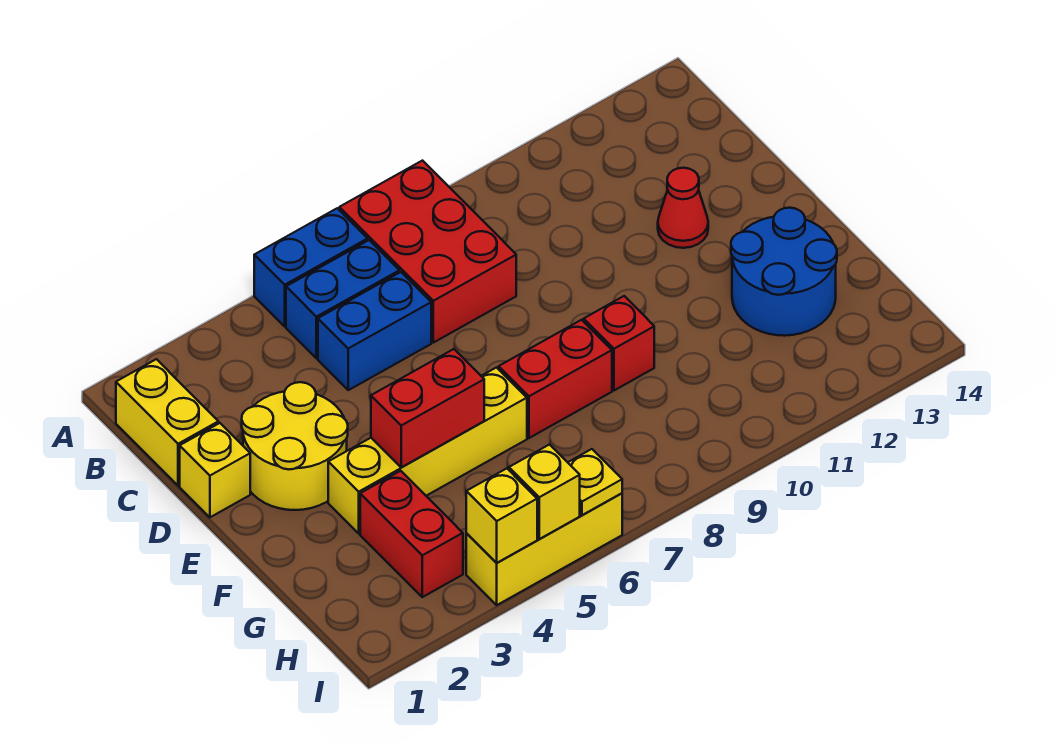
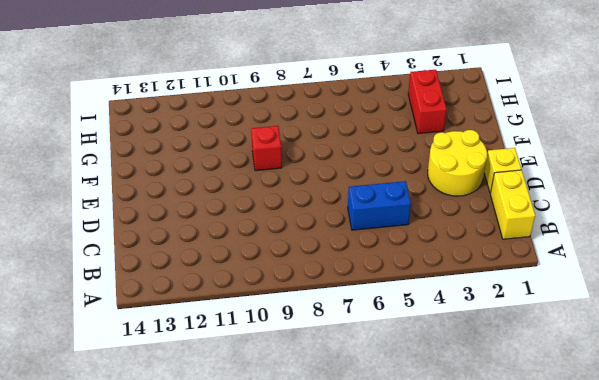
none -> blue 1x2 brick [254,208,368,326]
none -> red 2x3 brick [339,161,516,343]
none -> blue 1x2 brick [286,240,399,358]

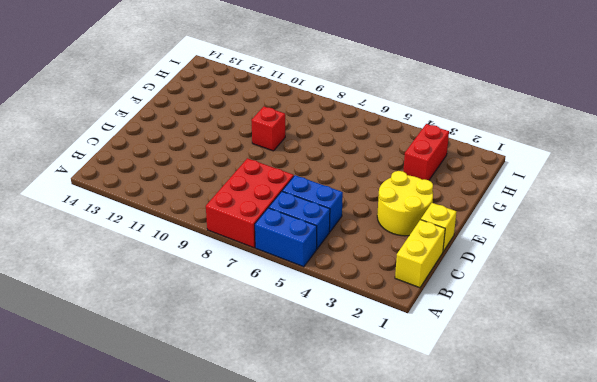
none -> red 1x1 cone [658,168,708,248]
none -> yellow 1x4 brick [328,368,527,533]
none -> red 1x2 brick [499,320,612,438]

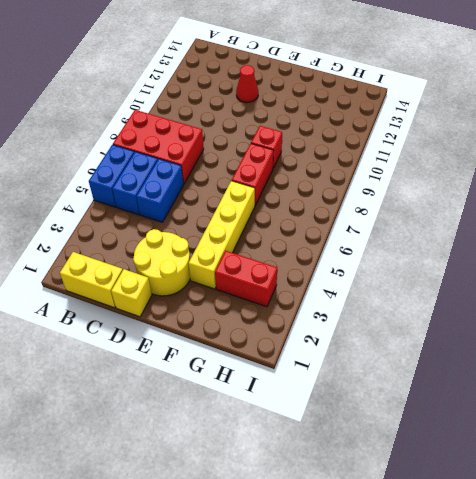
none -> blue 2x2 round brick [731,208,837,336]
none -> yellow 1x3 brick [466,493,622,605]
none -> red 1x2 brick [371,349,484,467]

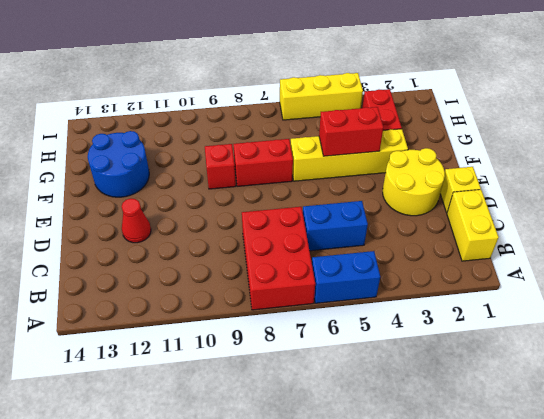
none -> blue 1x2 brick [286,240,399,358]
none -> yellow 1x1 brick [466,468,537,563]
none -> yellow 1x1 brick [509,445,580,539]

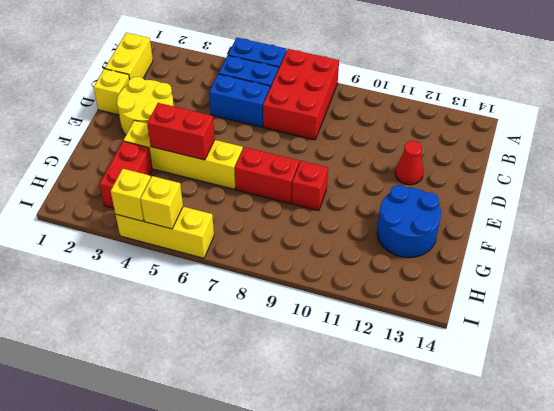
none -> yellow 1x1 plate [568,449,622,515]

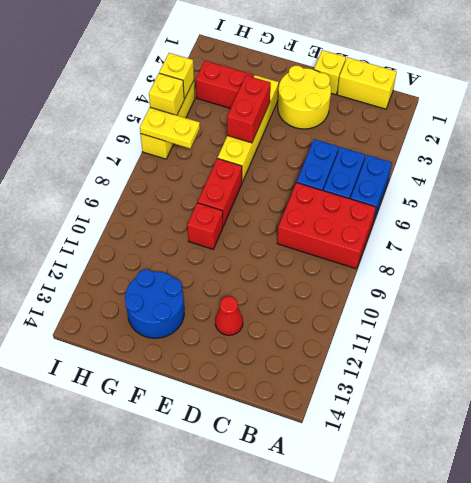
yellow 1x2 plate [140,107,200,148] -> yellow 1x1 plate [568,449,622,515]

